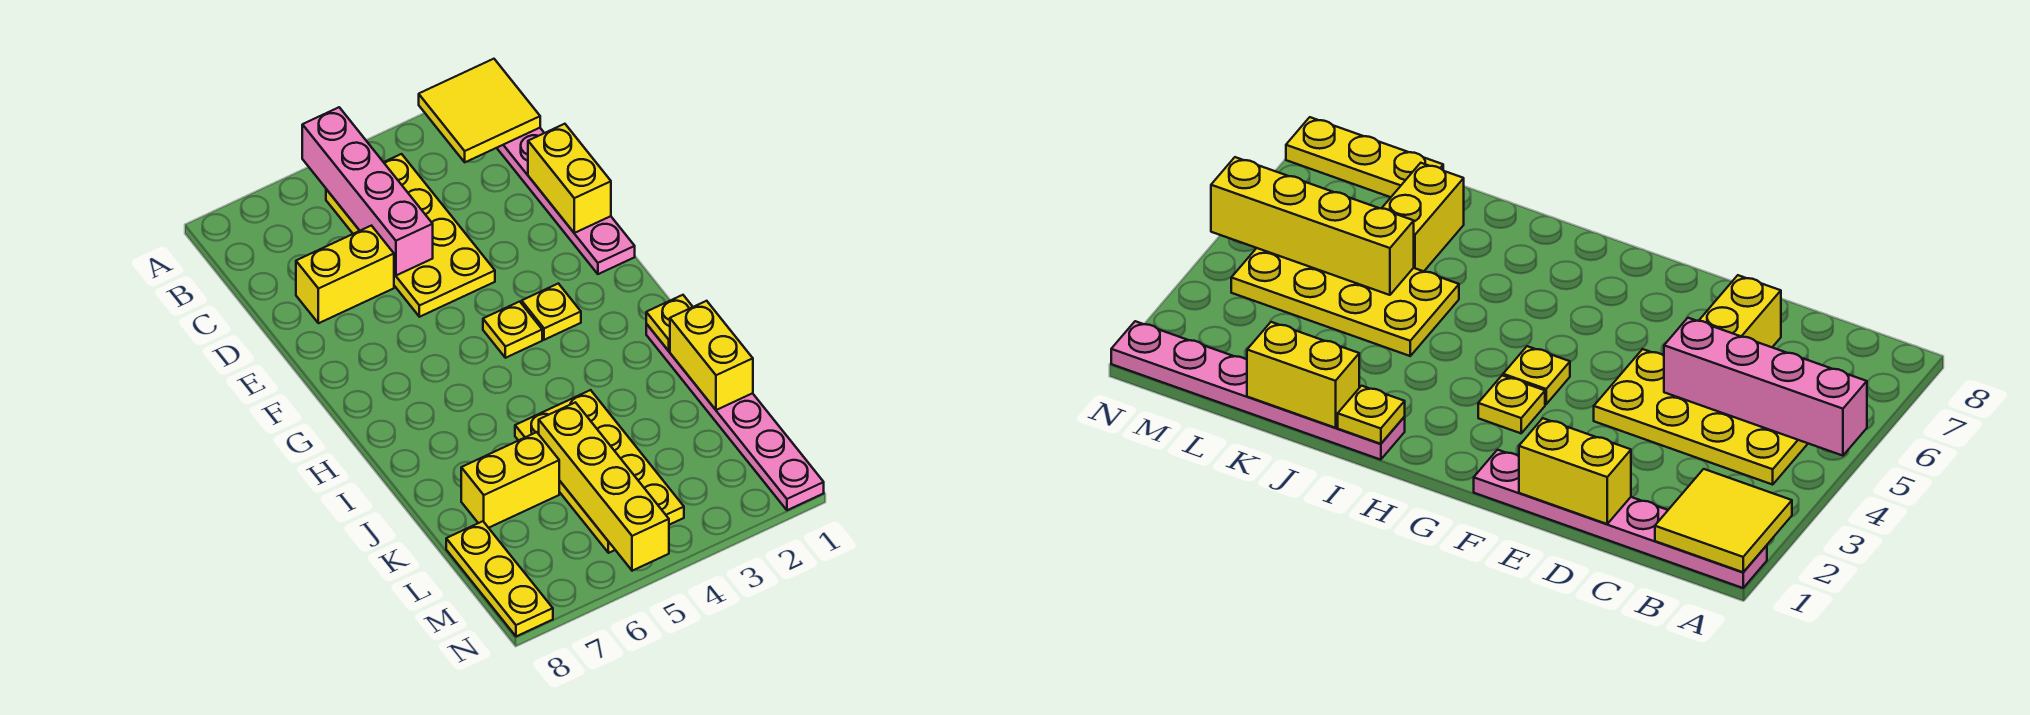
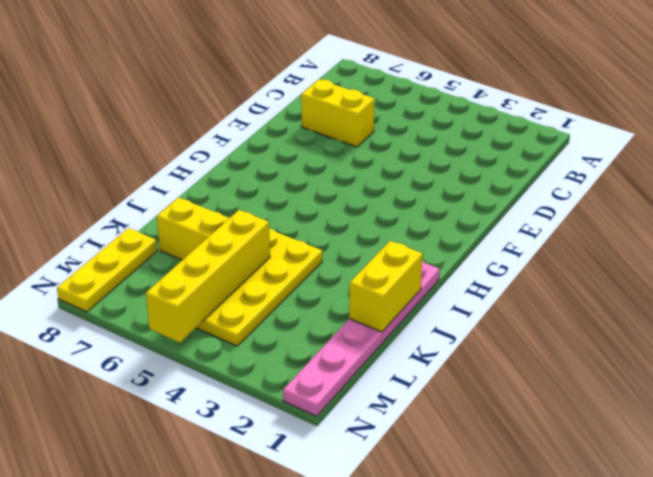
none -> pink 1x6 plate [497,128,635,274]
none -> yellow 2x4 plate [326,154,495,317]
none -> yellow 1x1 plate [522,284,581,340]

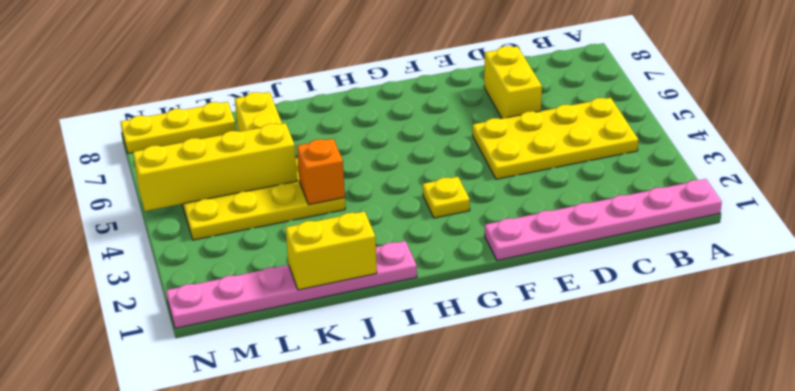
orange 1x1 brick [297,139,345,205] -> none
none -> yellow 1x1 plate [483,302,542,358]
none -> yellow 2x2 tile [419,59,540,162]
none -> pink 1x4 brick [302,107,433,275]

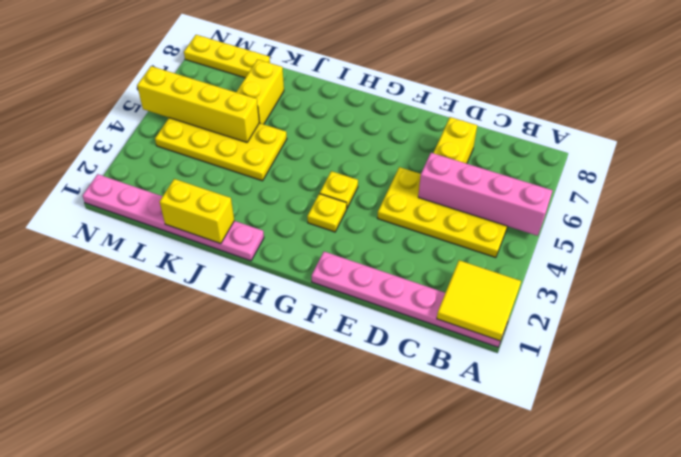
none -> yellow 1x2 brick [528,124,611,233]
none -> yellow 1x1 plate [646,295,693,351]

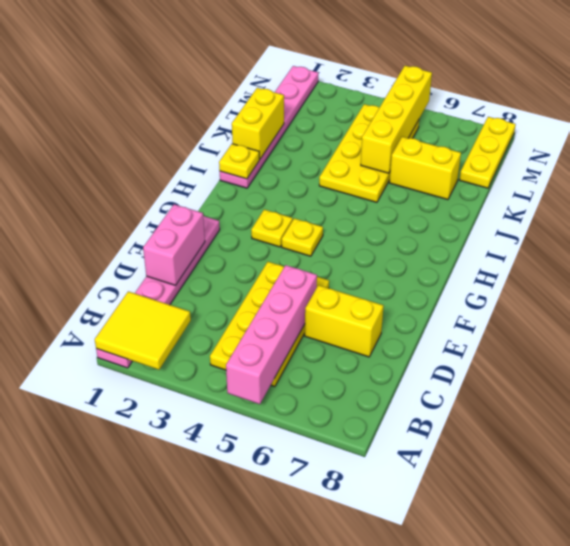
pink 1x2 brick [143,204,205,285] -> yellow 1x2 brick [528,124,611,233]

